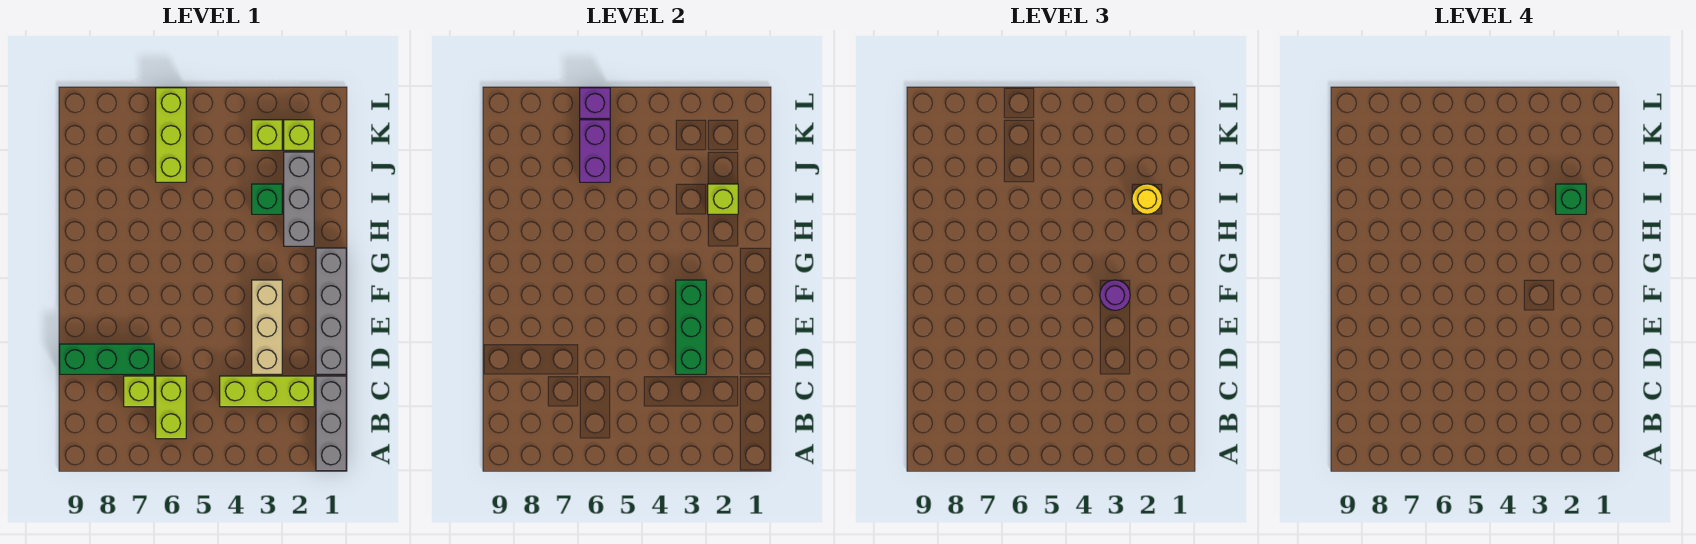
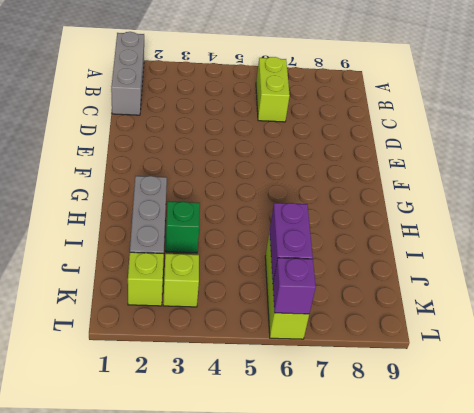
none -> lime 1x3 brick [220,376,314,407]
none -> lime 1x1 brick [124,376,154,407]
none -> grey 1x4 brick [316,248,346,374]

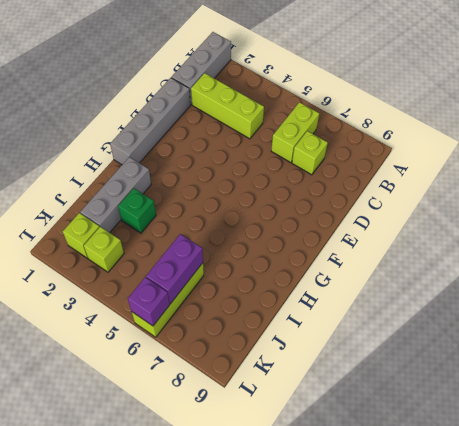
none -> tan 1x3 brick [252,280,282,374]
none -> green 1x3 brick [60,344,154,374]
none -> green 1x3 brick [676,280,706,374]

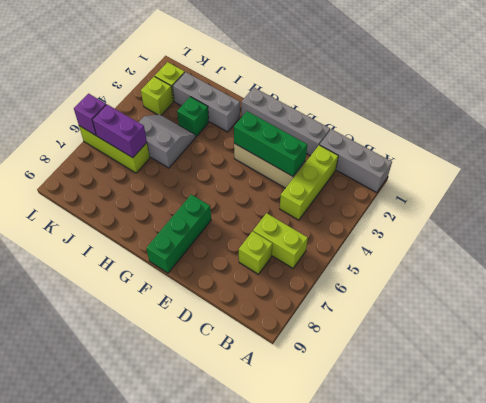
green 1x3 brick [146,194,211,273] -> green 1x3 brick moved to [60,344,154,374]
grey 2x2 slope [139,115,196,168] -> none
none -> lime 1x1 brick [708,184,738,214]
none -> purple 1x1 round brick [1100,280,1130,310]
none -> yellow 1x1 round brick [1132,184,1162,214]

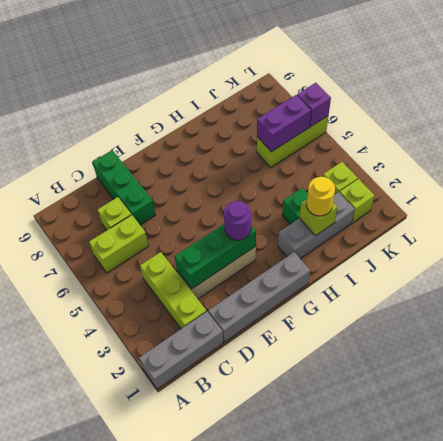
none -> green 1x1 brick [1556,184,1586,214]

